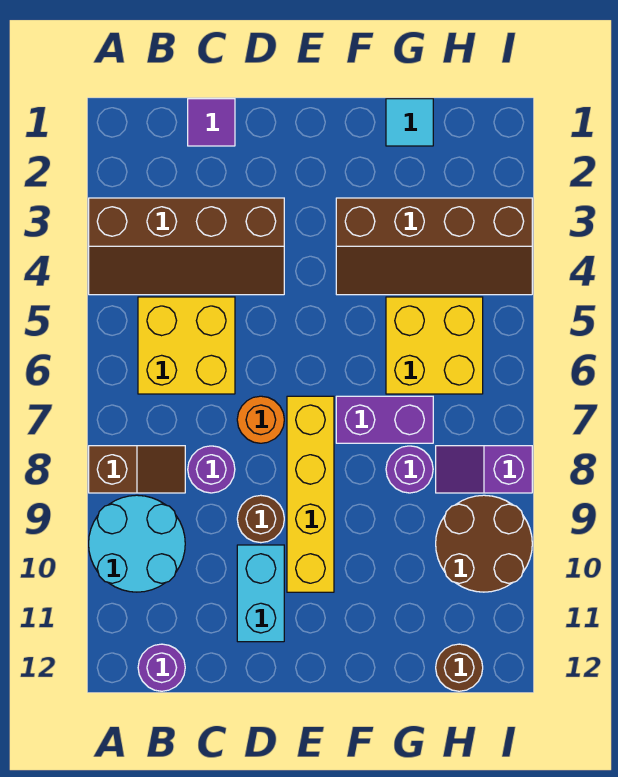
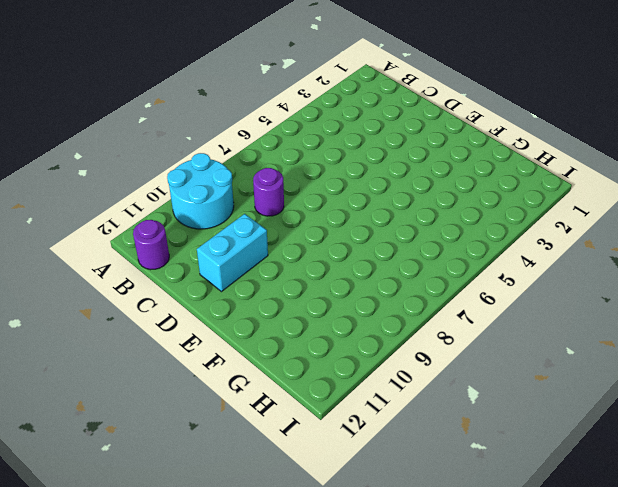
none -> brown 2x4 slope [89,198,284,295]
none -> brown 1x2 slope [89,446,185,493]
none -> yellow 2x2 brick [138,297,235,394]

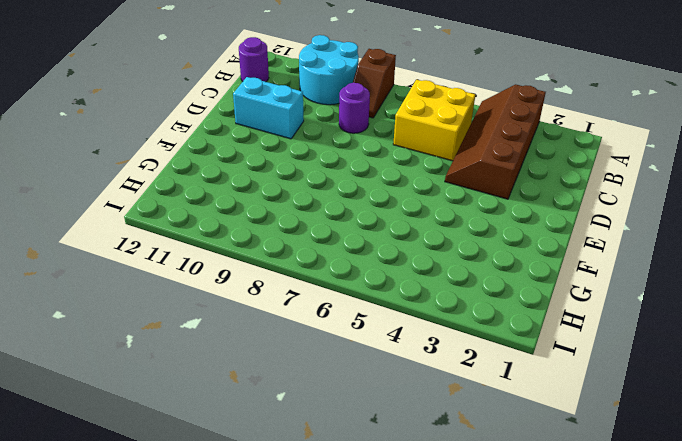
none -> purple 1x1 tile [188,99,235,146]
none -> orange 1x1 round brick [237,396,284,443]
none -> brown 1x1 round brick [237,495,284,543]

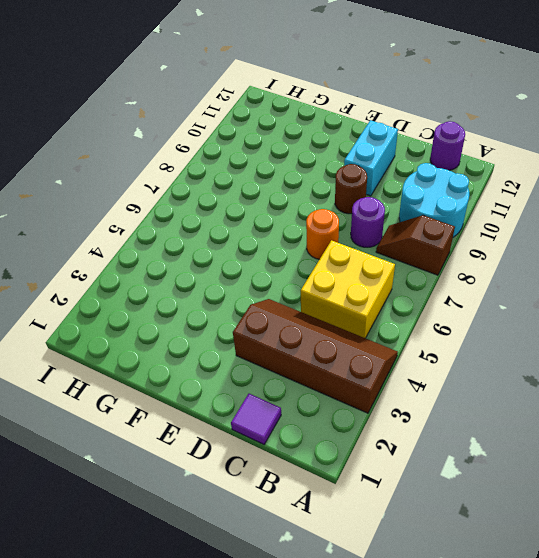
none -> yellow 1x4 brick [287,396,334,592]
none -> brown 2x4 slope [336,198,532,295]
none -> purple 1x2 brick [336,396,433,443]

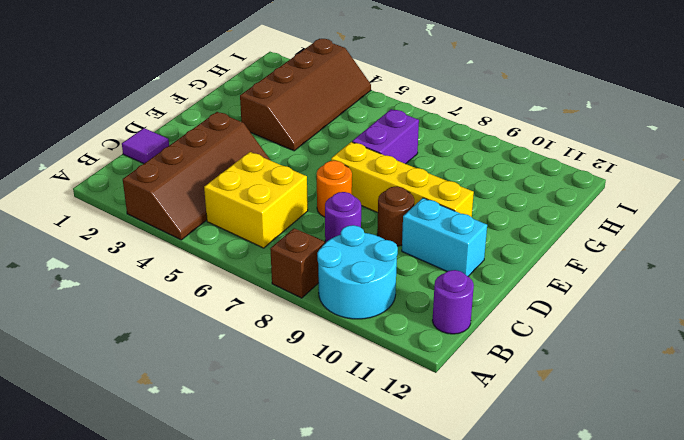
none -> cyan 1x1 tile [386,99,433,146]
none -> yellow 2x2 brick [386,297,483,394]
none -> purple 1x1 round brick [386,446,433,493]

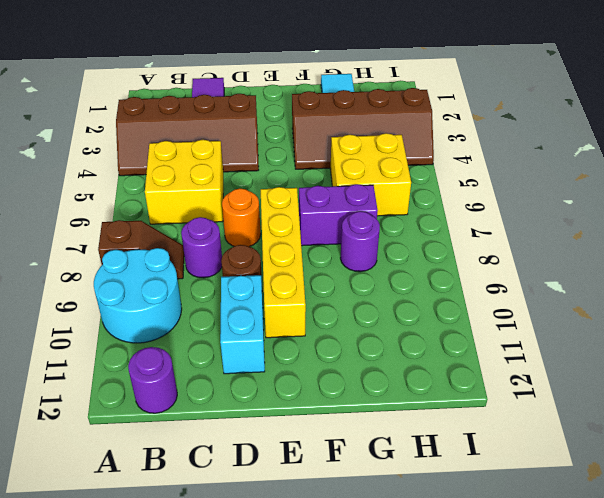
none -> purple 1x2 slope [436,446,532,493]
none -> brown 2x2 round brick [436,495,532,592]
none -> brown 1x1 round brick [436,644,483,691]

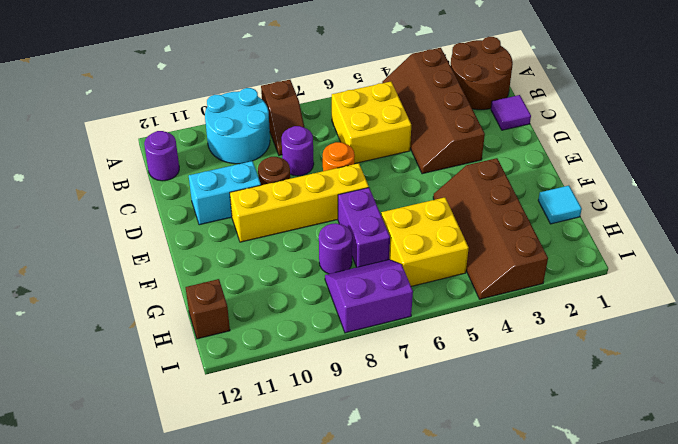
brown 2x2 round brick [451,37,513,110] -> brown 2x2 round brick moved to [436,495,532,592]
purple 2x2 slope [325,259,413,333] -> purple 1x2 slope [436,446,532,493]
brown 1x1 brick [186,279,230,339] -> brown 1x1 round brick [436,644,483,691]

